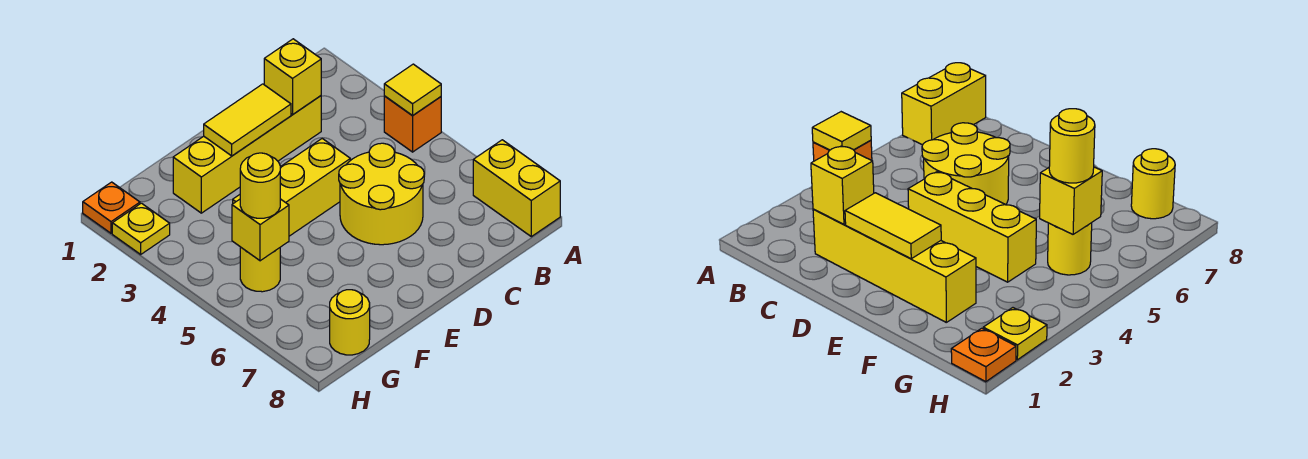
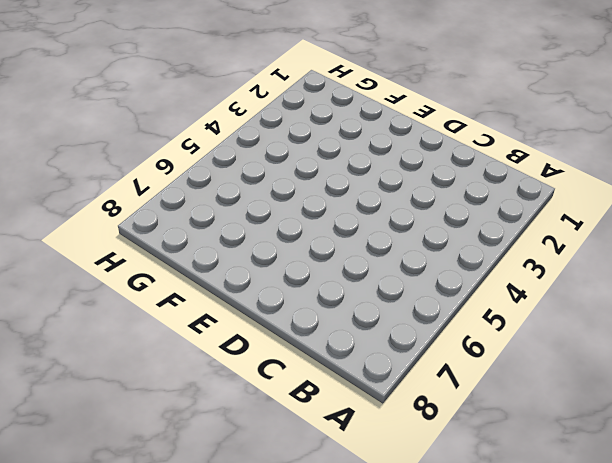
none -> orange 1x1 brick [384,96,441,152]
none -> yellow 1x2 brick [473,140,560,237]
none -> yellow 1x4 brick [173,96,321,213]

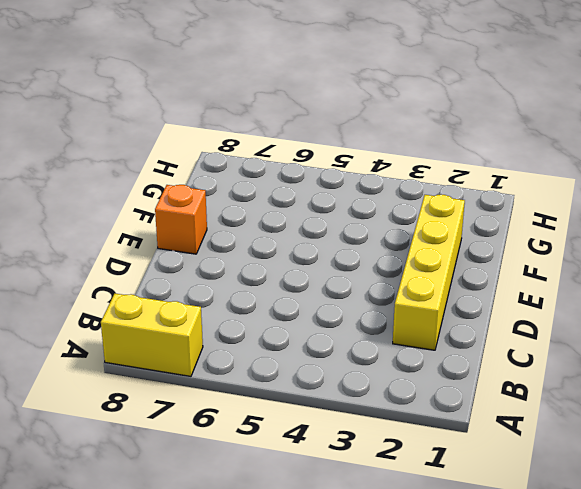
orange 1x1 brick [155,185,207,254] -> orange 1x1 brick moved to [384,96,441,152]
none -> yellow 2x2 round brick [339,143,424,245]
none -> yellow 1x3 brick [233,139,350,236]
none -> yellow 1x1 round brick [240,247,280,292]

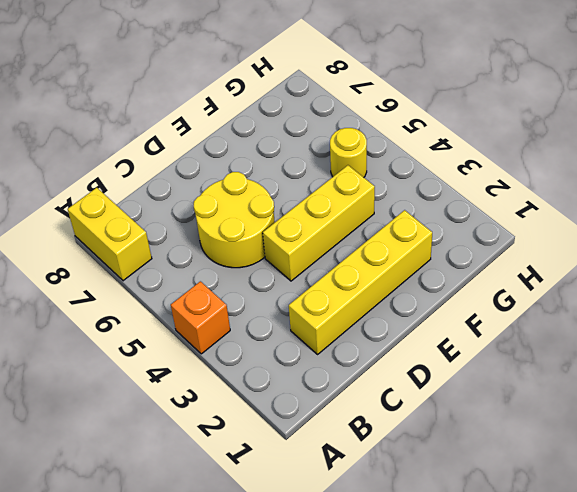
none -> yellow 1x1 round brick [330,290,370,355]
none -> orange 1x1 plate [83,182,140,233]
none -> yellow 1x1 plate [112,203,170,254]

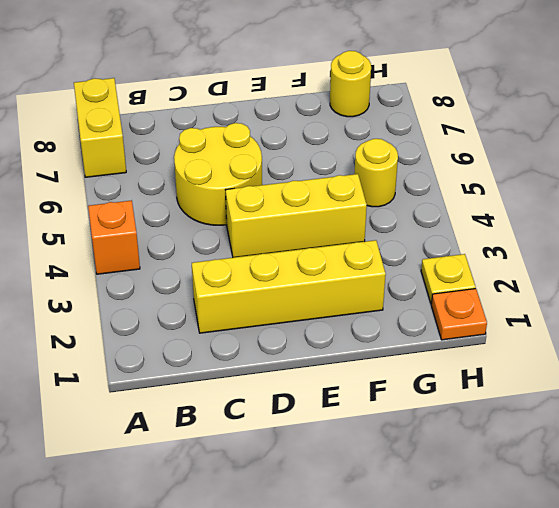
none -> yellow 1x1 tile [384,64,441,116]
none -> yellow 1x1 brick [264,39,321,115]
none -> yellow 1x2 tile [204,84,291,156]

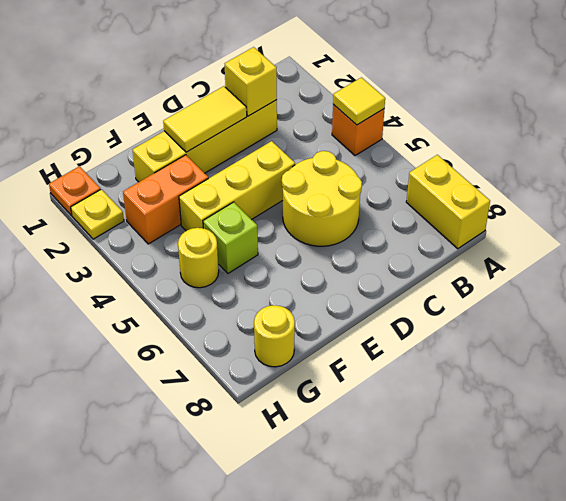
orange 1x2 brick [123,155,208,244] -> none
lime 1x1 brick [203,202,258,273] -> none
none -> yellow 1x1 brick [232,199,289,261]
none -> yellow 1x1 round brick [240,153,280,218]

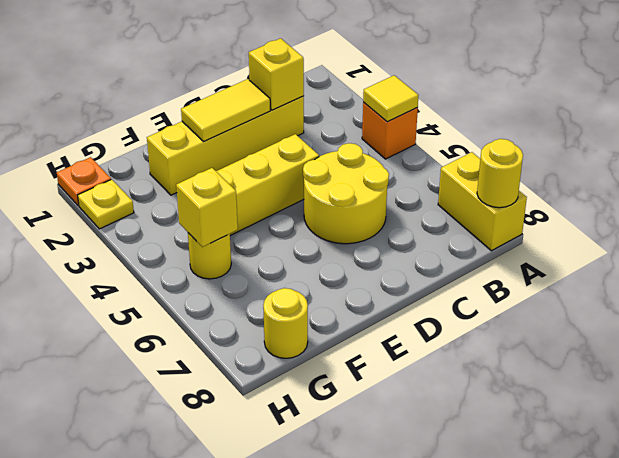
yellow 1x1 round brick [477,139,523,208] -> yellow 1x1 round brick moved to [240,153,280,218]

